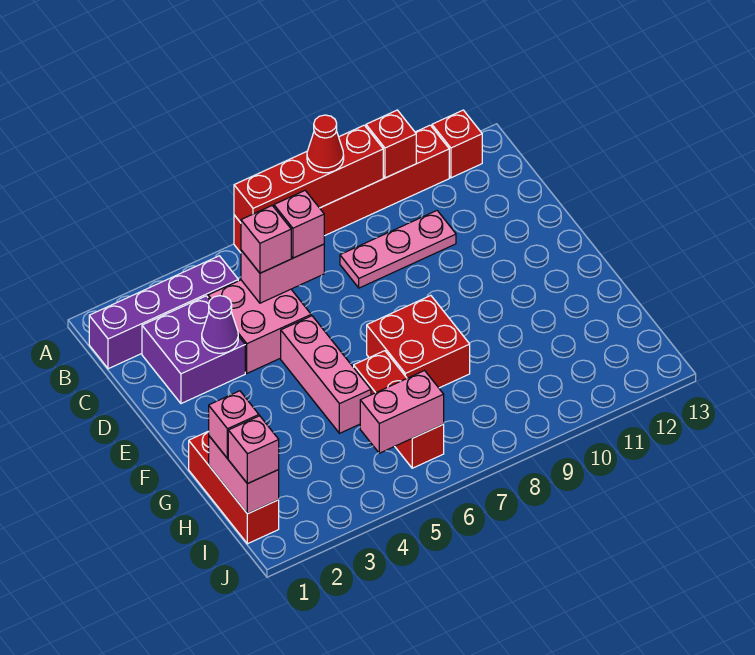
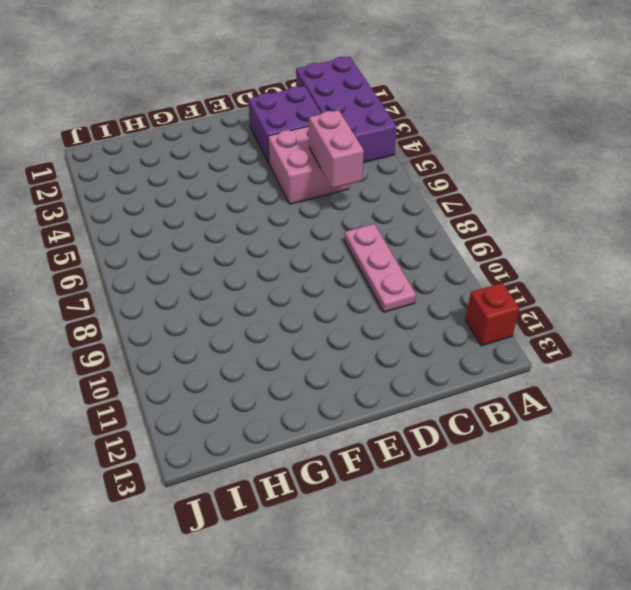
purple 2x4 brick [296,57,397,163] -> purple 1x4 brick [89,256,238,369]
none -> red 1x6 brick [234,125,449,253]
none -> pink 1x3 brick [281,316,371,433]
none -> red 2x2 brick [367,296,470,388]

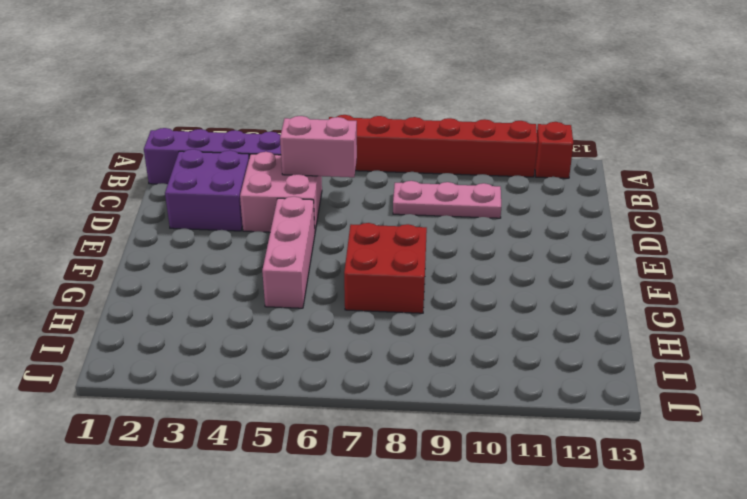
none -> red 1x3 brick [189,431,279,544]
none -> red 1x3 brick [354,351,444,468]
none -> red 1x4 brick [234,125,383,223]

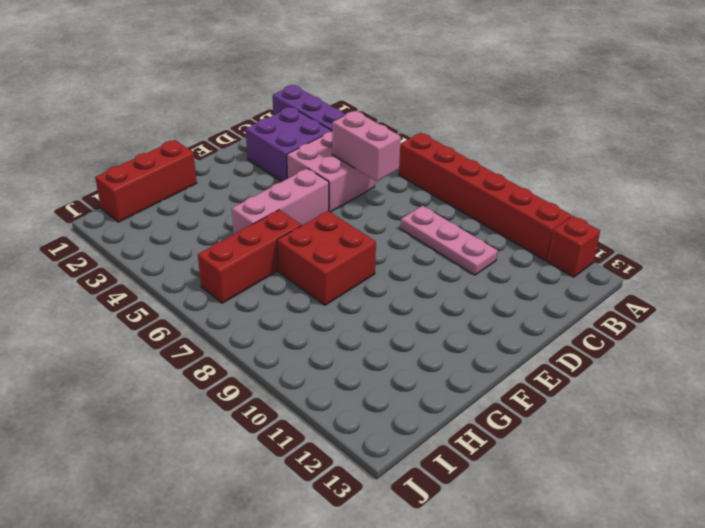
none -> red 1x4 brick [234,125,383,223]
none -> red 1x1 brick [366,110,416,178]
none -> purple 1x1 cone [202,296,238,353]

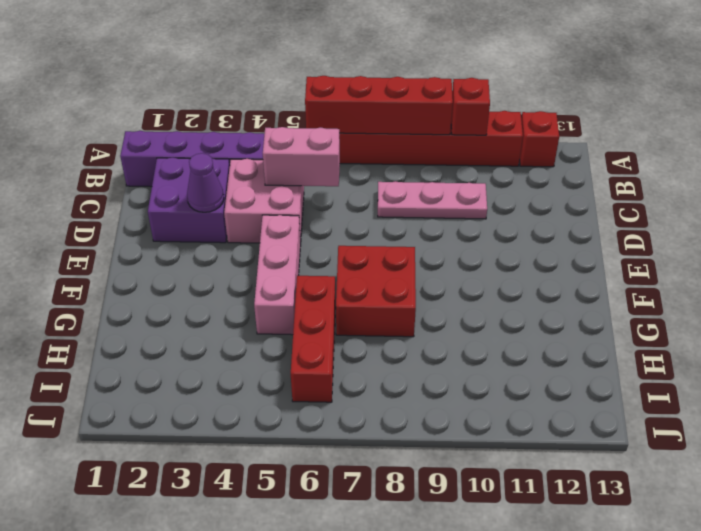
none -> red 1x3 brick [189,431,279,544]
none -> pink 1x2 brick [209,436,279,514]
none -> pink 1x2 brick [360,371,444,453]

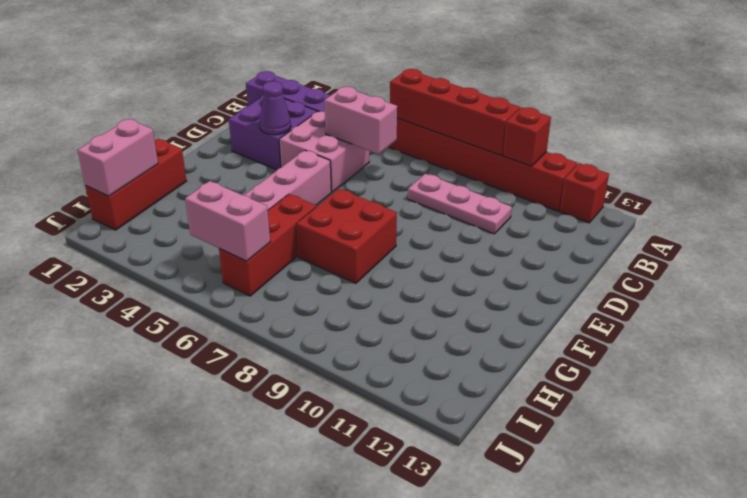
none -> red 1x1 cone [307,115,344,173]
none -> pink 1x1 brick [241,206,291,273]
none -> pink 1x1 brick [274,191,324,258]

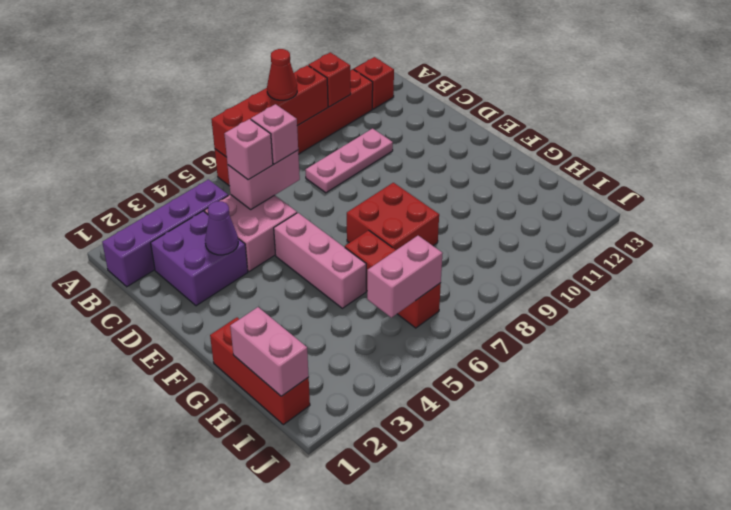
none -> pink 1x1 brick [209,391,259,459]
none -> pink 1x1 brick [228,416,279,484]

